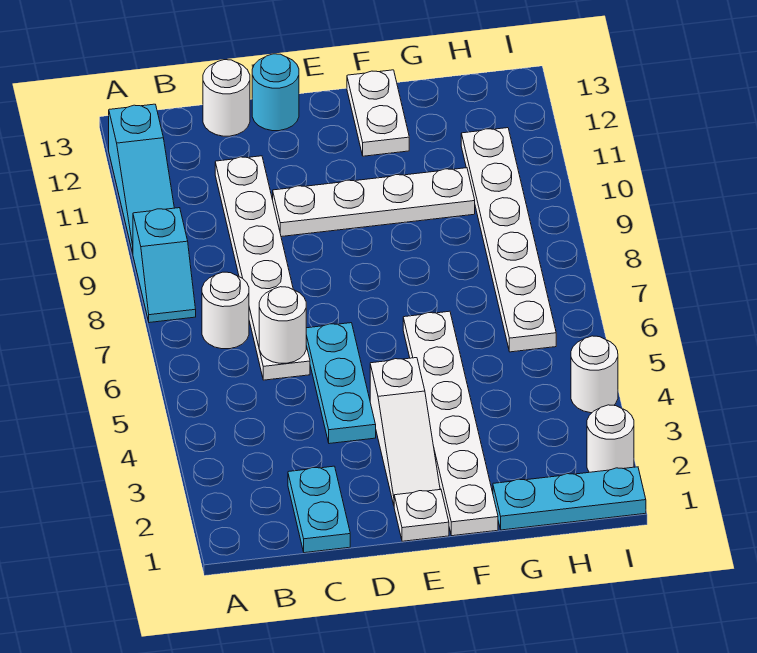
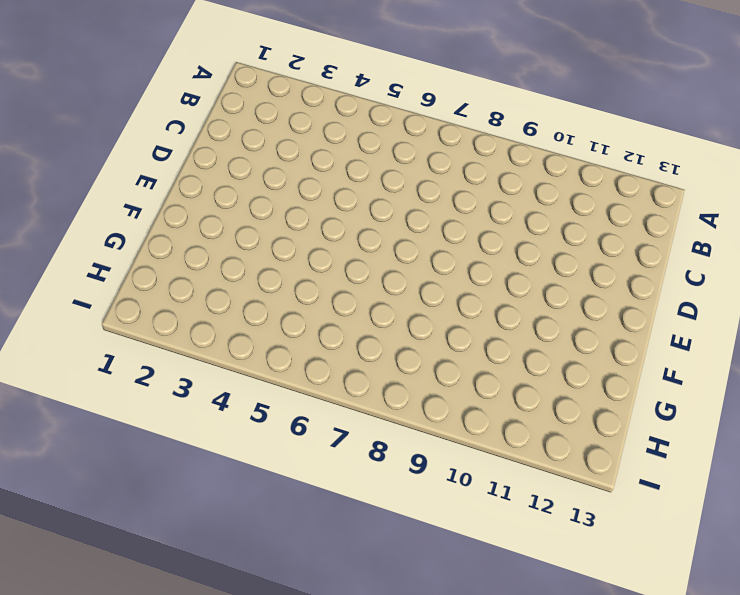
none -> cyan 1x2 slope [133,208,196,323]
none -> cyan 1x3 slope [109,104,174,253]
none -> white 1x1 round brick [202,272,249,349]

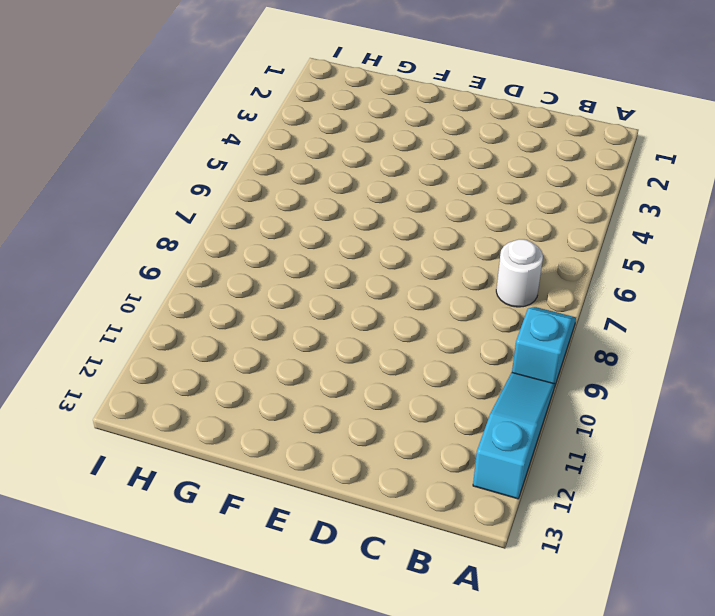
none -> cyan 1x2 plate [288,466,350,553]
none -> white 1x6 plate [215,156,310,380]
none -> white 1x1 round brick [203,60,250,136]

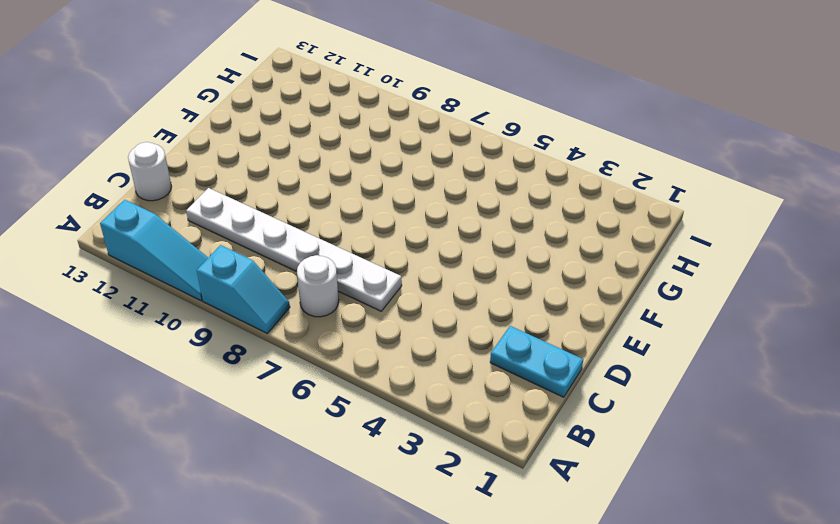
none -> cyan 1x3 plate [306,323,376,444]
none -> white 1x4 plate [273,168,475,237]
none -> cyan 1x1 round brick [252,54,299,131]

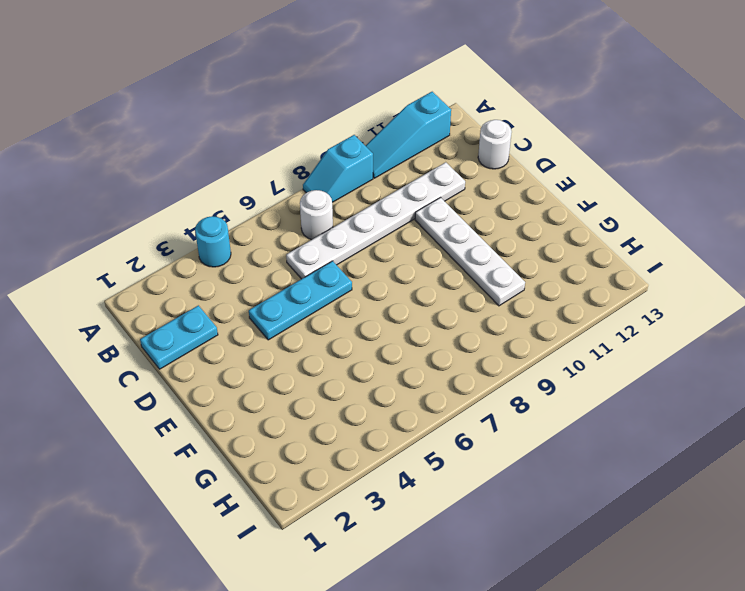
cyan 1x1 round brick [195,216,231,267] -> cyan 1x1 round brick moved to [252,54,299,131]
none -> white 1x1 plate [394,489,449,541]
none -> white 1x3 slope [370,358,440,505]
none -> white 1x6 plate [403,311,498,536]

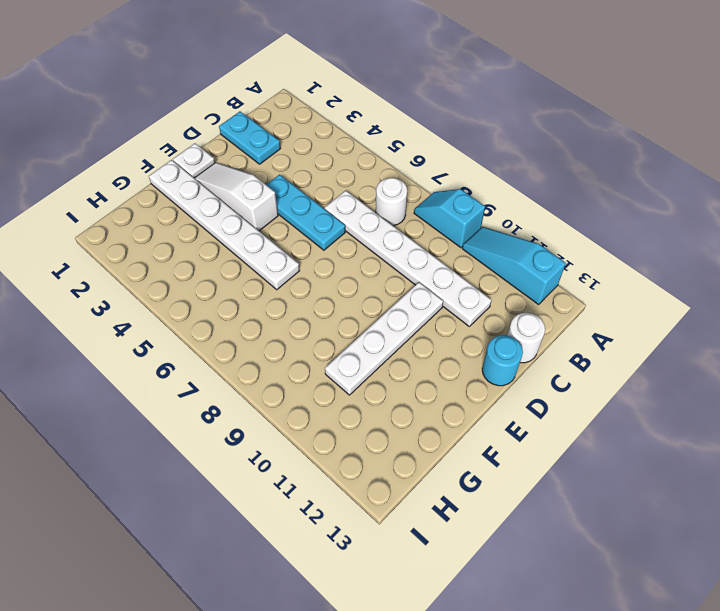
none -> white 1x2 plate [347,70,409,156]
none -> cyan 1x3 plate [493,467,646,530]
none -> white 1x6 plate [461,128,556,352]

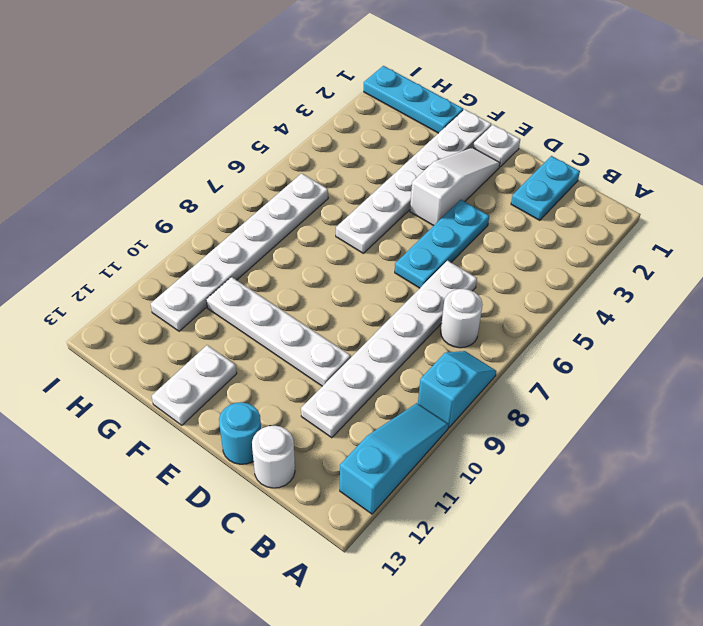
none -> white 1x1 round brick [587,405,634,472]
none -> white 1x1 round brick [571,336,618,413]
none -> white 1x1 round brick [259,287,306,363]

